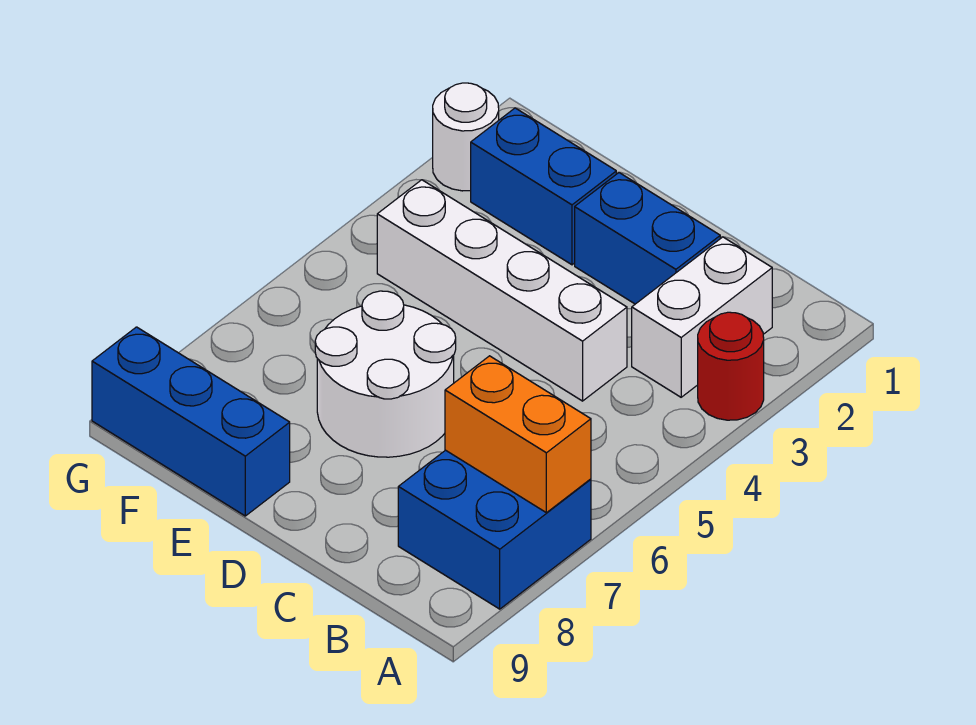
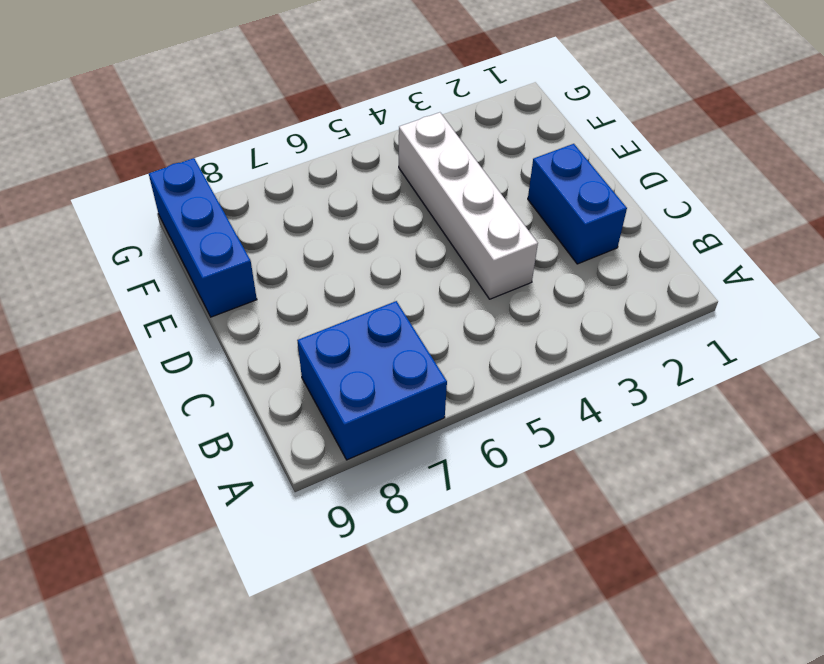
none -> red 1x1 round brick [698,312,764,420]
none -> white 1x2 brick [632,237,772,397]

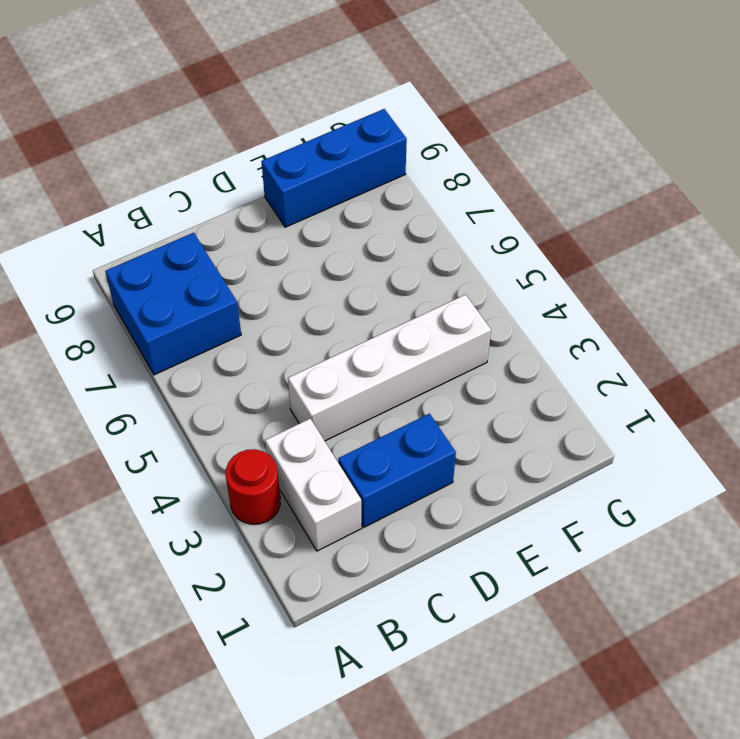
none -> white 2x2 round brick [315,291,456,457]
none -> blue 1x2 brick [471,108,616,265]

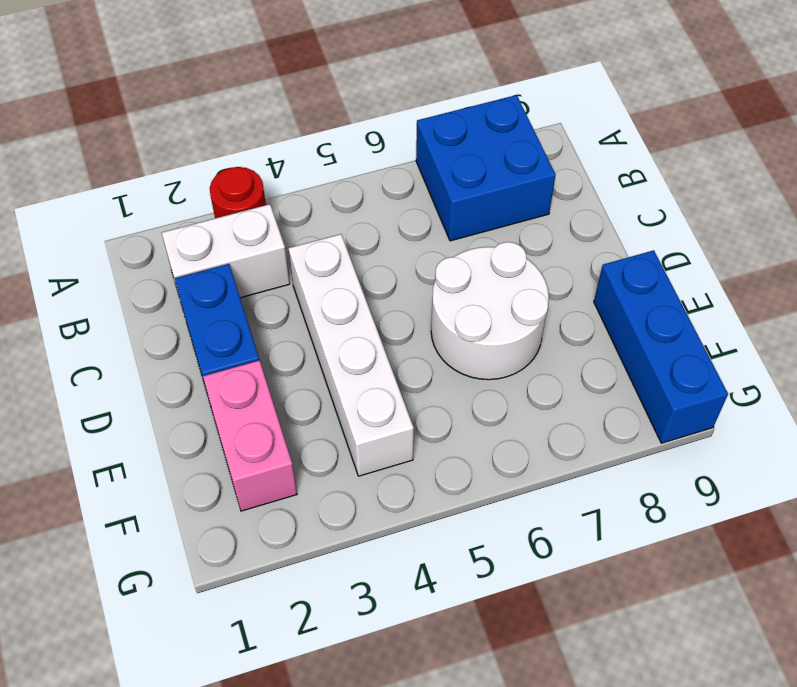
pink 1x2 brick [203,360,297,511] -> blue 1x2 brick [471,108,616,265]
none -> white 1x1 round brick [433,83,499,191]
none -> orange 1x2 brick [445,356,591,513]

